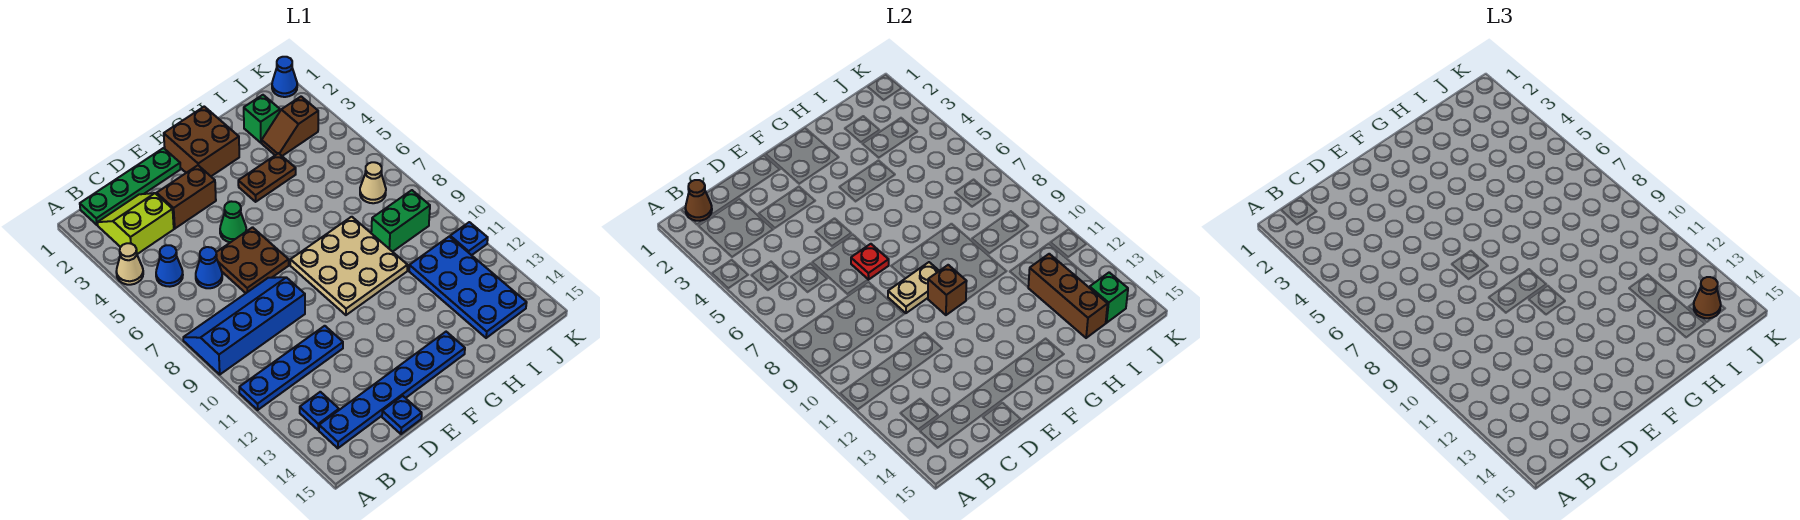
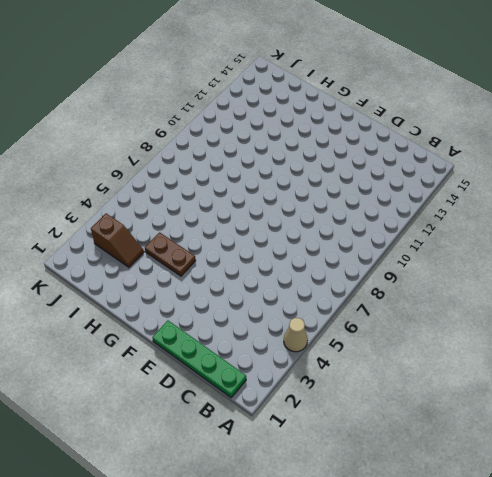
none -> blue 2x4 slope [183,277,305,374]
none -> blue 1x4 plate [239,326,343,410]
none -> lime 2x2 slope [97,193,174,254]
none -> blue 1x1 cone [156,245,183,287]

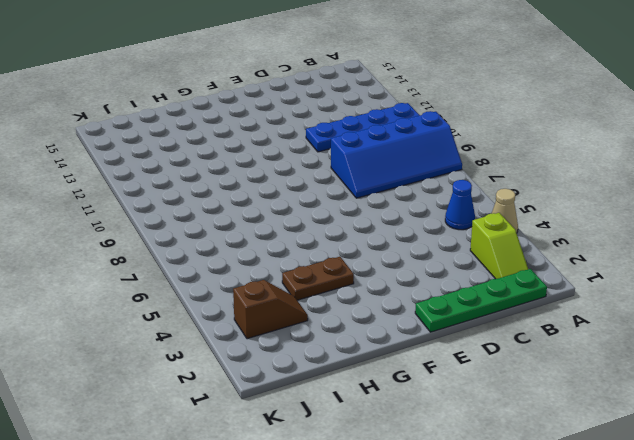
lime 1x2 slope [470,213,528,279] -> lime 2x2 slope [97,193,174,254]
none -> blue 1x1 plate [300,392,339,430]
none -> blue 1x6 plate [319,332,465,448]
none -> blue 1x1 cone [196,247,222,288]
none -> brown 1x2 brick [157,165,216,229]

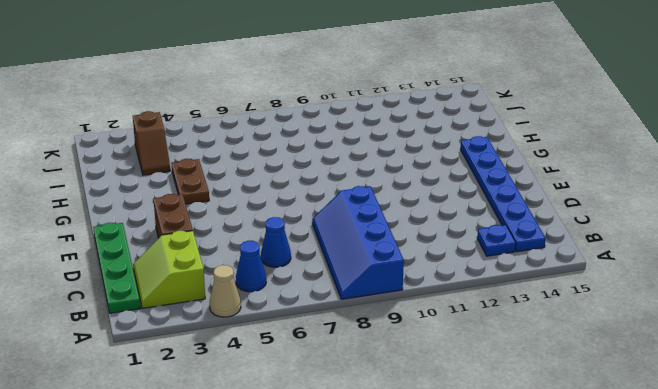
none -> blue 1x4 plate [239,326,343,410]
none -> brown 2x2 plate [216,227,289,293]
none -> blue 1x1 plate [382,396,422,434]
none -> green 1x1 cone [220,201,246,242]

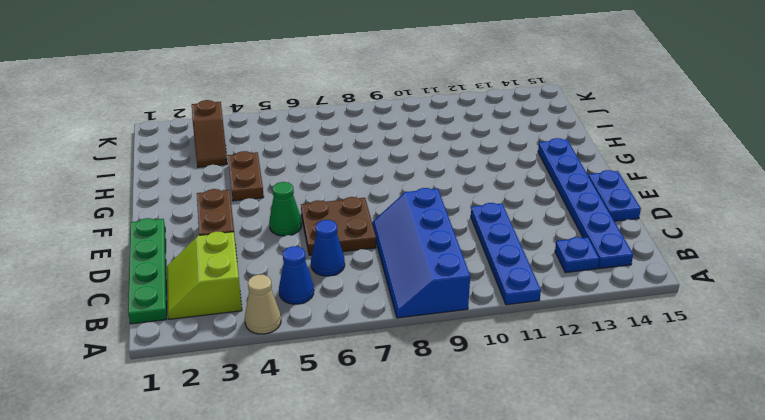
blue 1x2 plate [589,170,641,221] -> blue 1x1 plate [382,396,422,434]
none -> brown 2x2 brick [164,107,239,176]
none -> tan 3x3 plate [290,217,408,315]
none -> green 1x1 brick [244,95,280,143]
none -> green 1x2 brick [371,190,430,252]

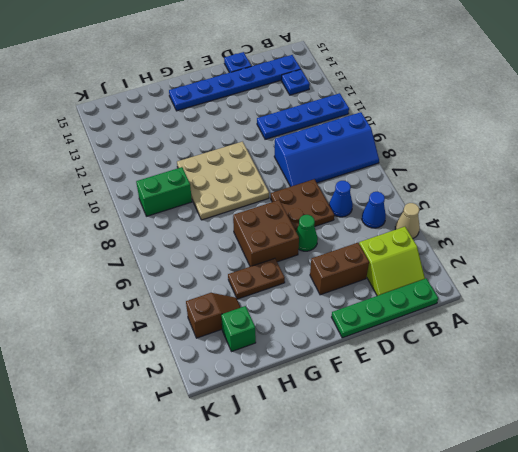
brown 2x2 brick [233,200,299,267] -> brown 2x2 brick moved to [164,107,239,176]
none -> blue 2x4 plate [409,237,527,338]
none -> tan 1x1 cone [360,162,386,203]
none -> blue 1x1 cone [272,57,297,97]
none -> blue 1x1 plate [450,222,488,255]

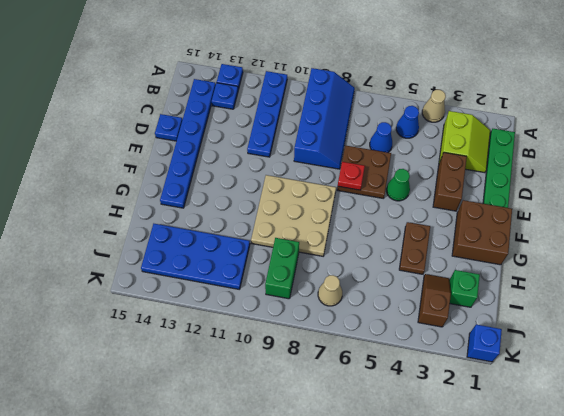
blue 1x1 plate [217,64,243,90] -> blue 1x1 plate moved to [450,222,488,255]
blue 1x1 brick [467,324,502,362] -> blue 1x1 cone [272,57,297,97]
none -> brown 1x1 cone [685,180,712,221]
none -> tan 1x2 plate [888,262,939,313]
none -> brown 1x1 brick [928,265,967,315]
none -> brown 1x3 brick [1028,254,1108,338]

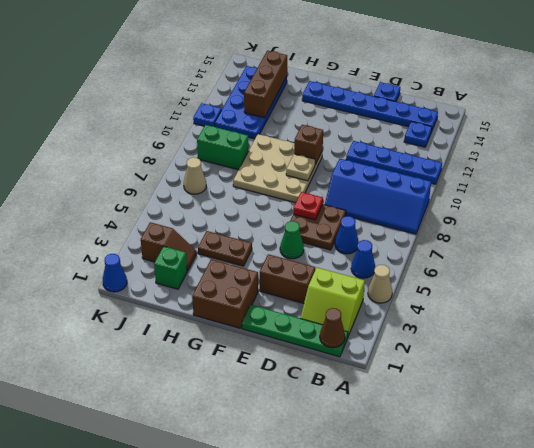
tan 1x1 plate [286,154,315,181] -> tan 1x2 plate [888,262,939,313]
none -> green 1x1 brick [1090,272,1128,323]
none -> brown 1x1 cone [1694,277,1721,318]

